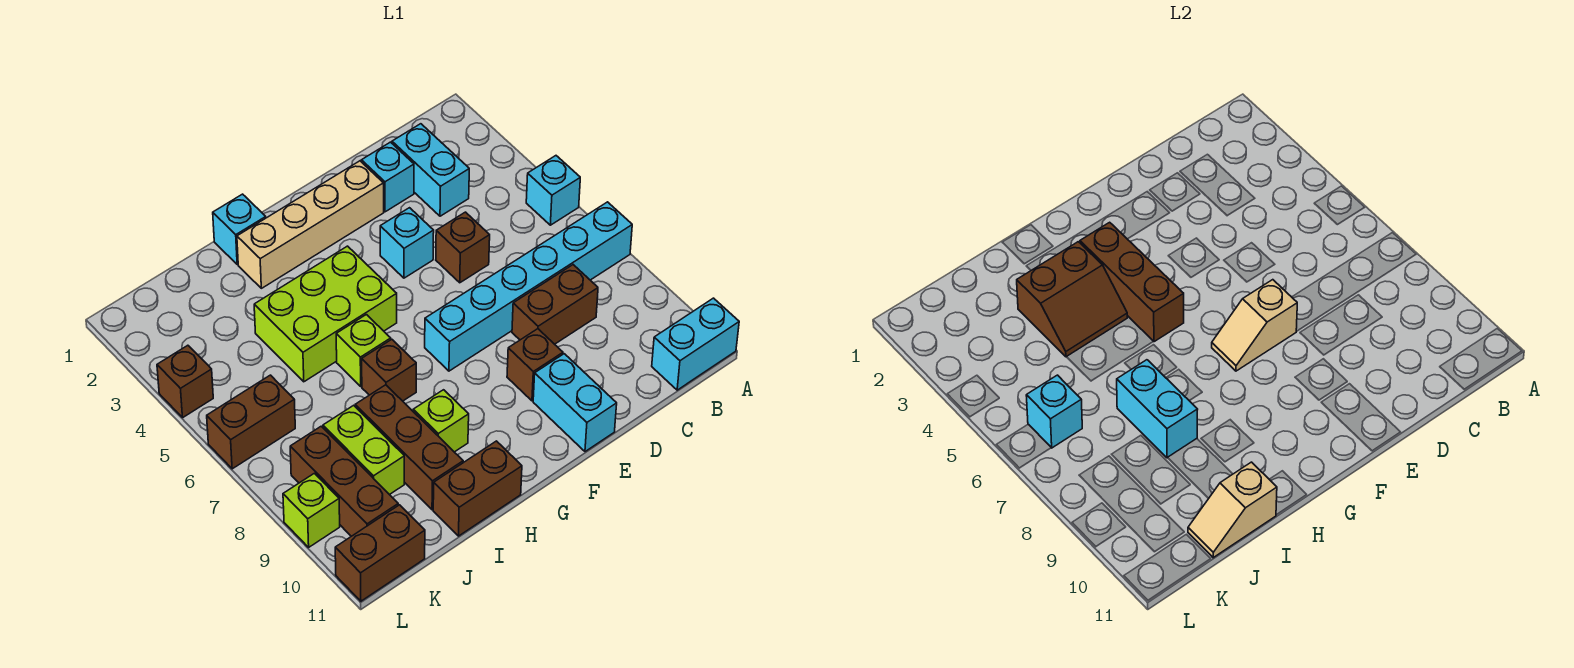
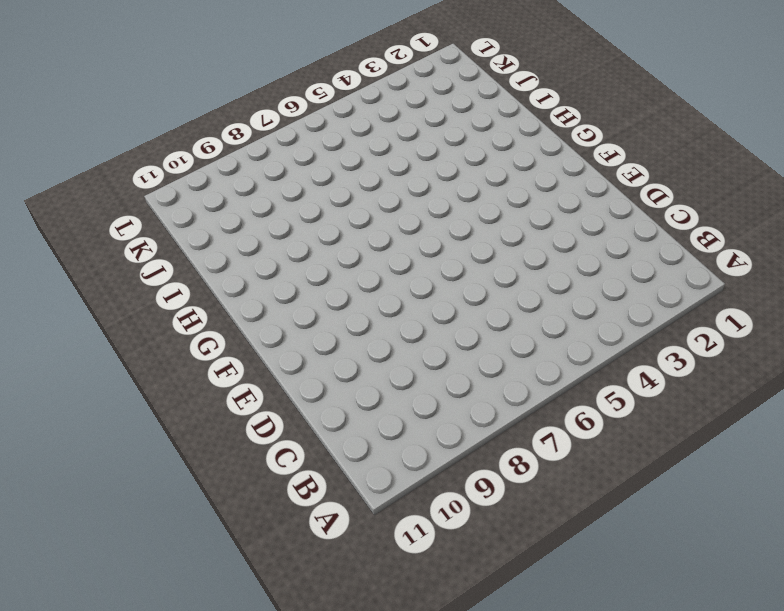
none -> cyan 1x1 brick [526,156,580,225]
none -> cyan 1x6 brick [425,202,632,371]
none -> cyan 1x2 brick [652,298,739,390]
none -> cyan 1x2 brick [392,124,469,216]

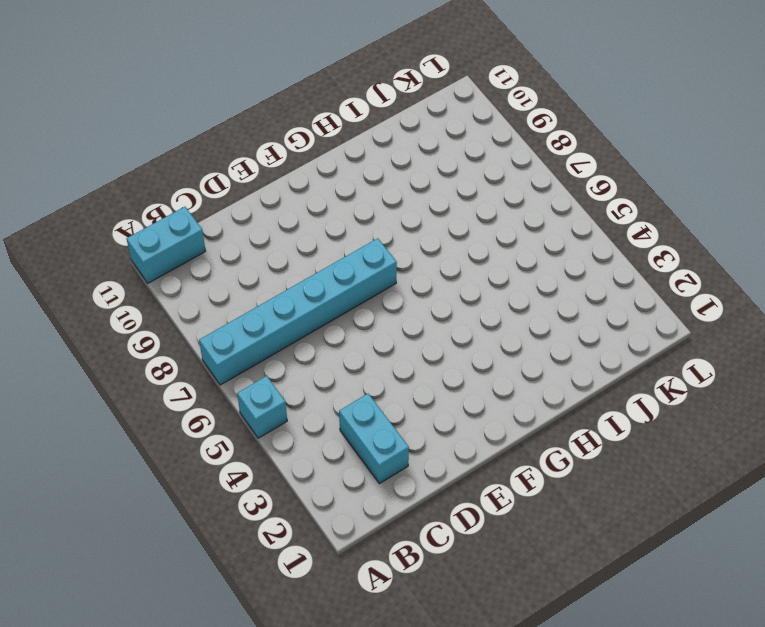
none -> brown 1x2 brick [512,265,598,344]
none -> cyan 1x1 brick [361,142,414,212]
none -> brown 1x1 brick [436,212,490,283]
none -> tan 1x4 brick [237,161,384,288]

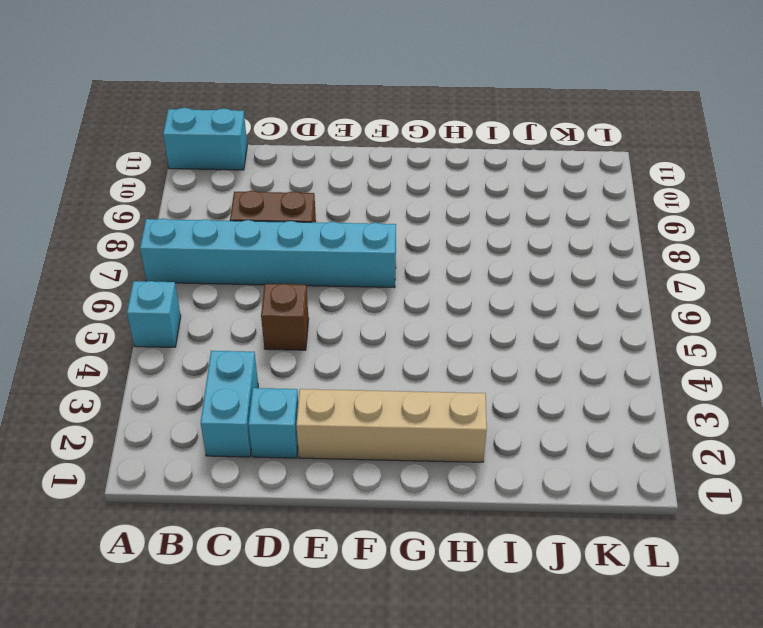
none -> cyan 1x1 brick [380,208,434,278]
none -> brown 1x1 brick [507,329,563,401]
none -> cyan 1x2 brick [533,354,617,452]
none -> lime 2x3 brick [254,246,397,382]

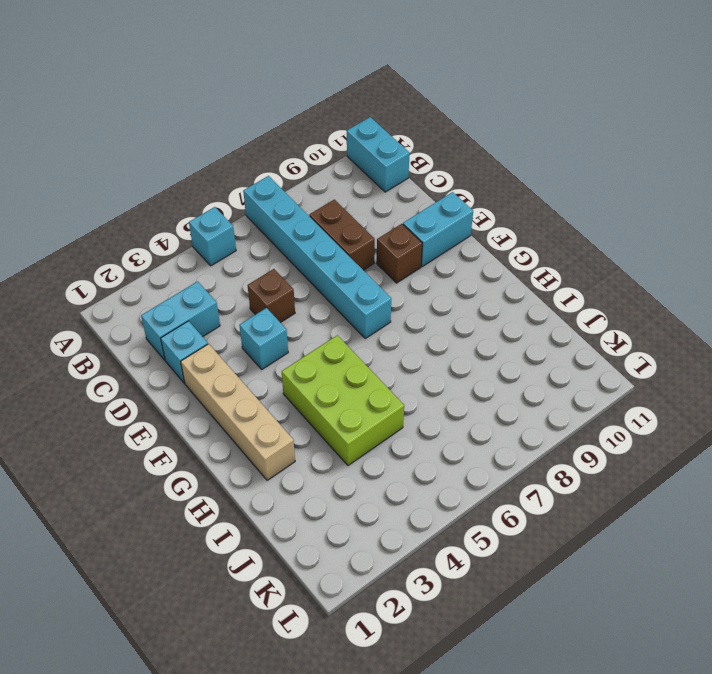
none -> cyan 1x1 brick [213,194,266,264]
none -> lime 1x1 brick [336,315,391,386]
none -> brown 1x1 brick [362,339,416,401]
none -> lime 1x1 brick [413,390,469,452]

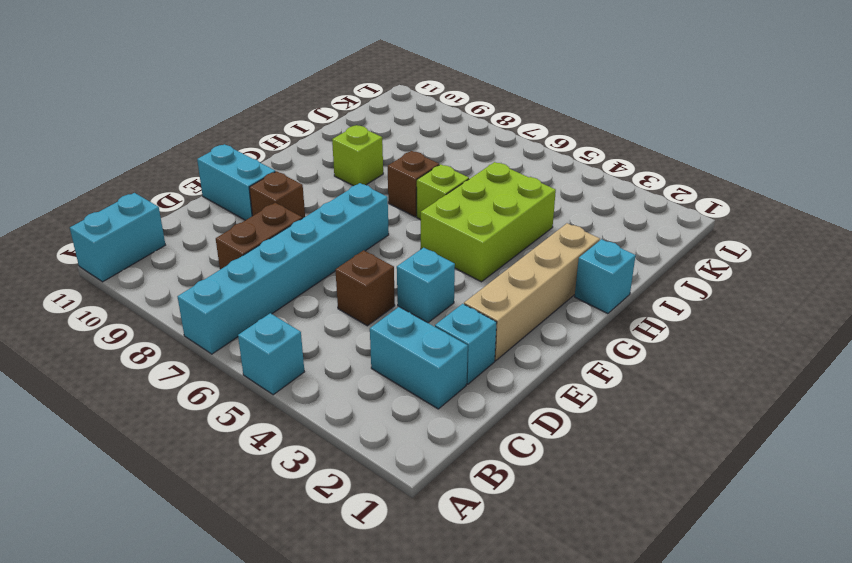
none -> brown 1x2 brick [433,441,522,536]
none -> brown 1x3 brick [355,385,463,510]
none -> lime 1x2 brick [323,405,404,495]
none -> brown 1x2 brick [207,375,295,469]

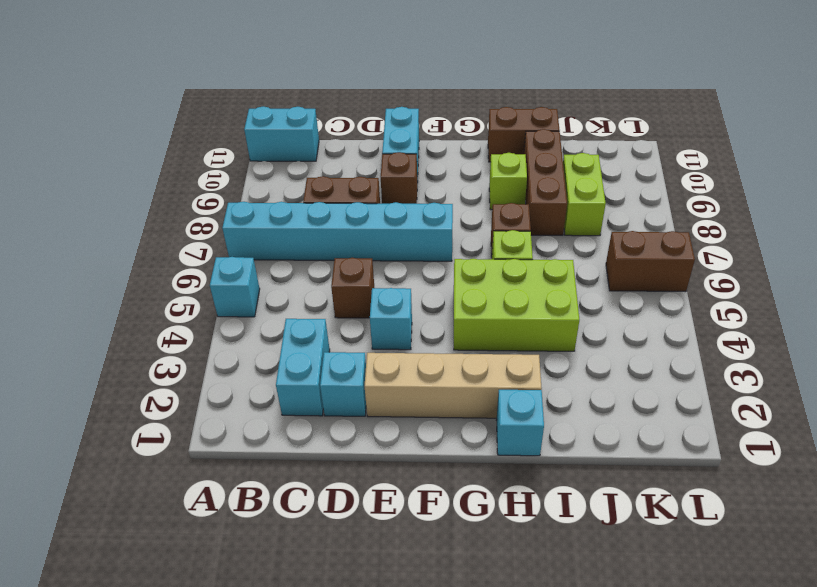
none -> brown 1x3 brick [290,426,398,536]
none -> brown 1x2 brick [335,505,425,601]
none -> brown 1x1 brick [157,345,213,417]
none -> lime 1x1 brick [283,473,340,547]

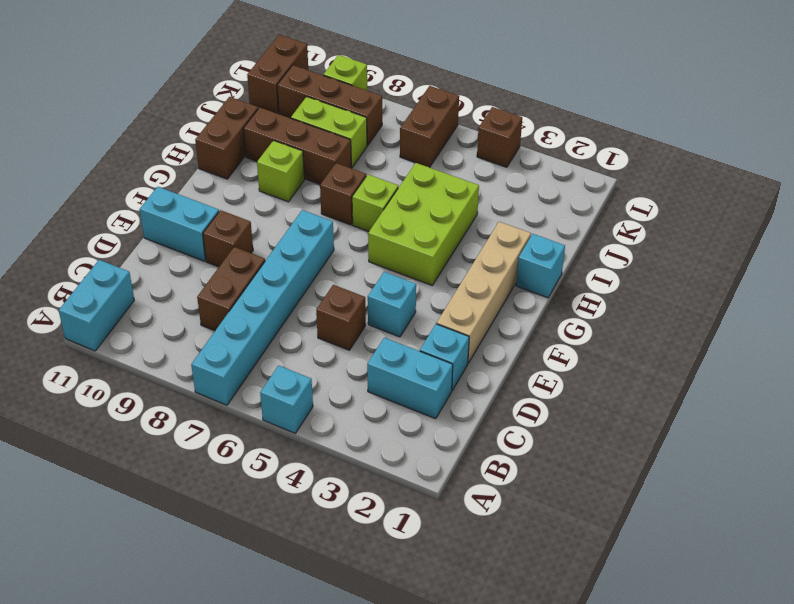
none -> tan 1x2 slope [1212,280,1297,371]
none -> brown 1x3 brick [1080,222,1184,342]
none -> brown 2x2 slope [1017,242,1127,357]
none -> cyan 1x2 brick [1117,360,1198,458]

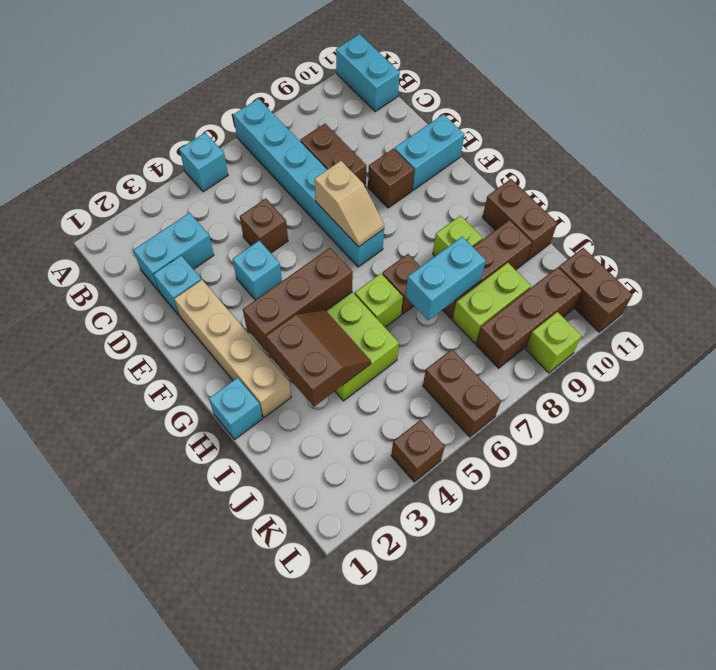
none -> tan 1x2 slope [1188,462,1277,558]
none -> cyan 1x1 brick [1026,375,1082,448]

